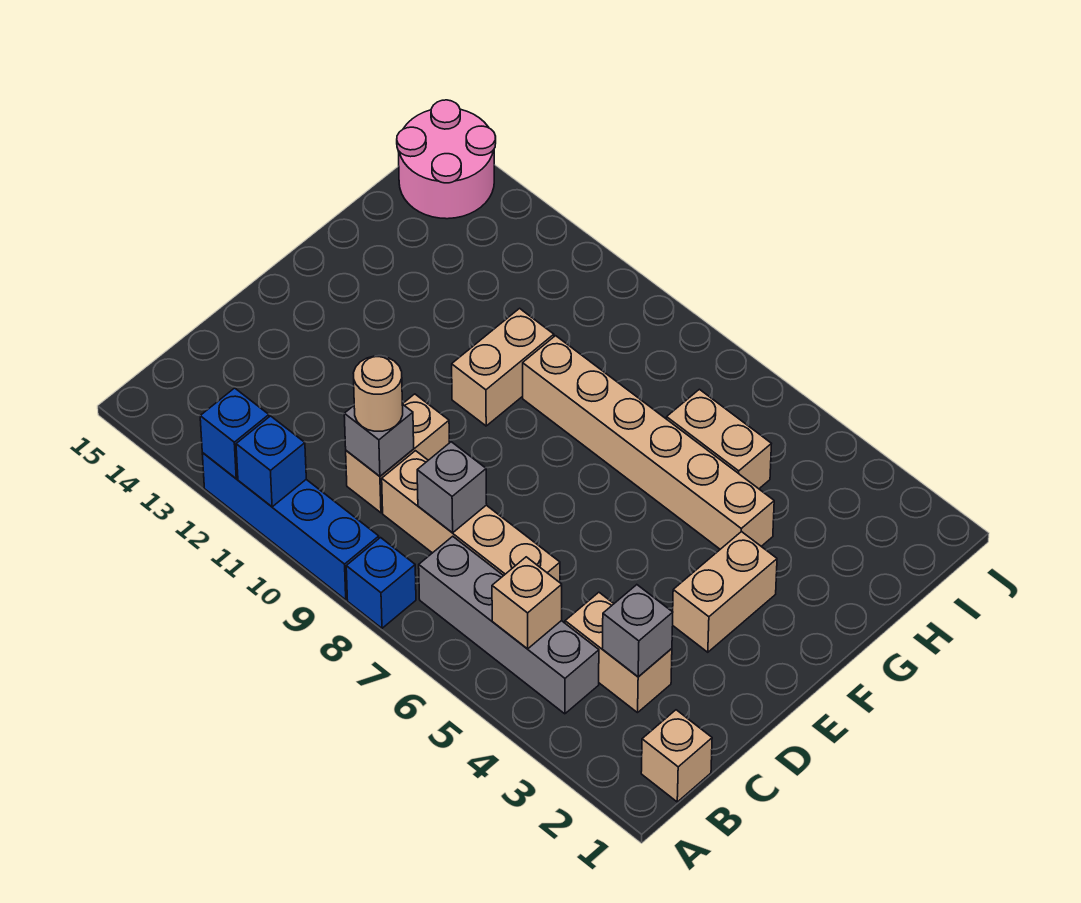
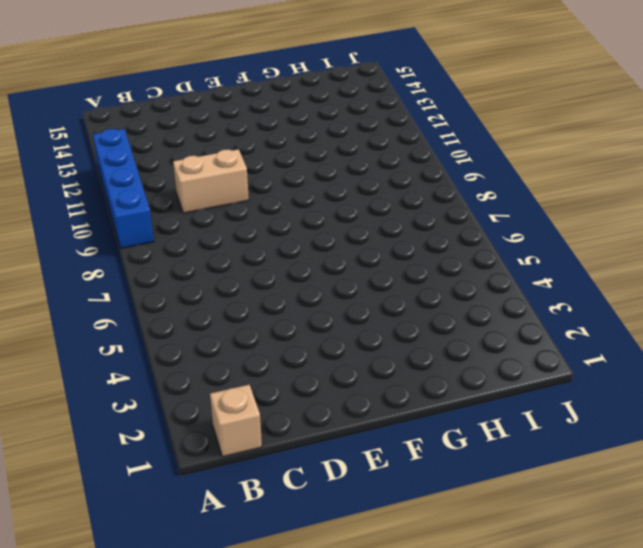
none -> blue 1x1 brick [346,538,416,628]
none -> grey 1x4 brick [419,536,599,714]
none -> tan 1x2 brick [565,592,672,713]

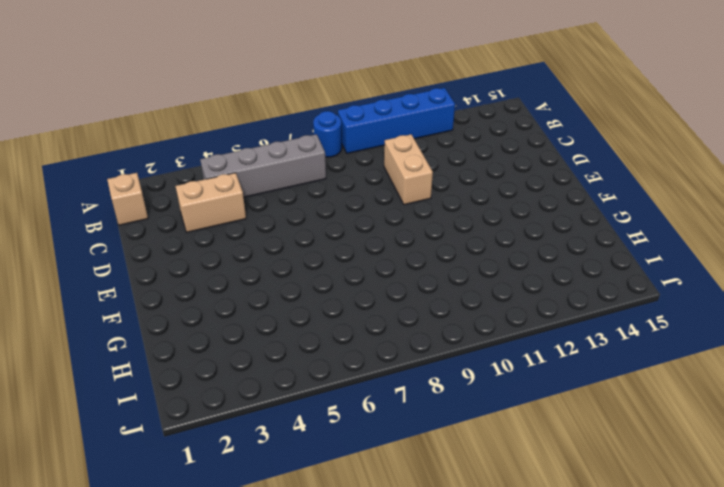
blue 1x1 round brick [313,111,342,157] -> blue 1x1 brick [346,538,416,628]
none -> tan 1x4 brick [382,451,560,582]
none -> tan 1x2 brick [673,531,777,652]
none -> tan 1x2 brick [452,308,554,426]

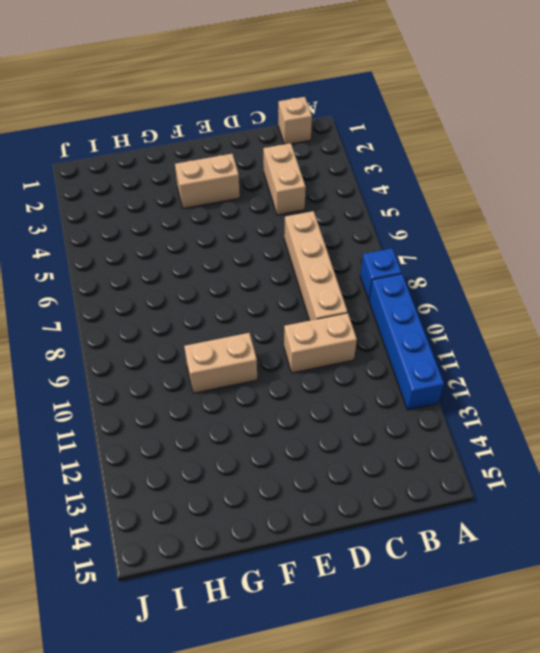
none -> grey 1x4 brick [419,536,599,714]
none -> tan 1x6 brick [523,336,774,549]
none -> tan 1x2 brick [667,389,771,489]

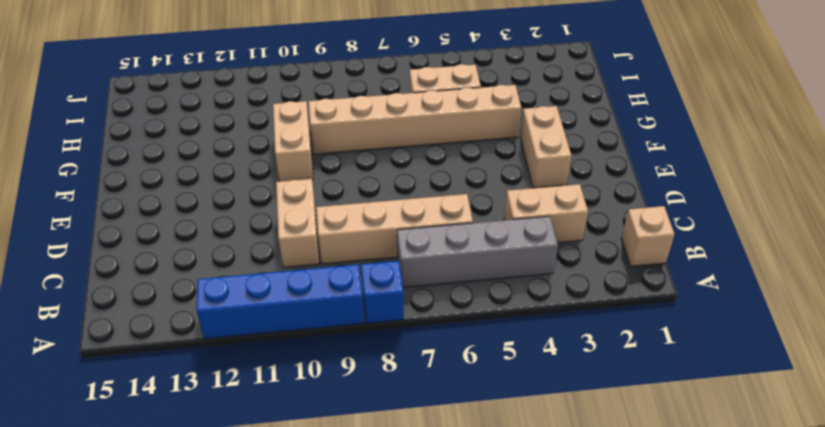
none -> pink 2x2 round brick [397,100,496,219]
none -> blue 1x1 brick [236,416,306,507]
none -> blue 1x1 brick [200,388,269,478]

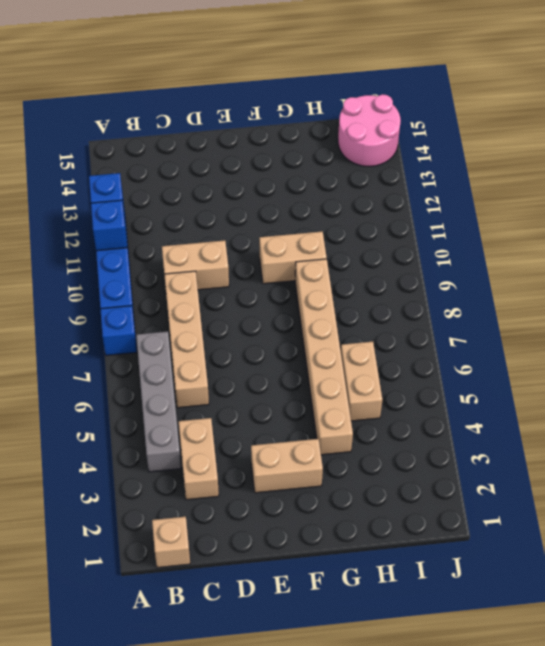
none -> tan 1x1 brick [492,557,562,649]
none -> grey 1x1 brick [602,585,673,677]
none -> grey 1x1 brick [417,442,487,533]

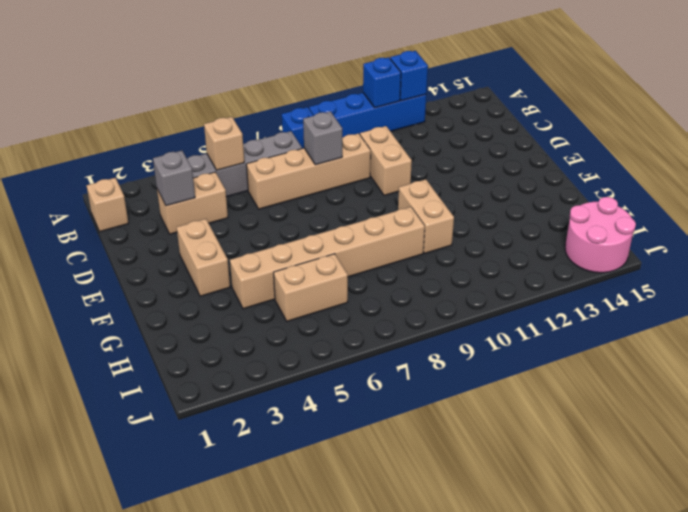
none -> grey 1x1 brick [344,404,414,476]
none -> tan 1x1 round brick [353,356,403,431]

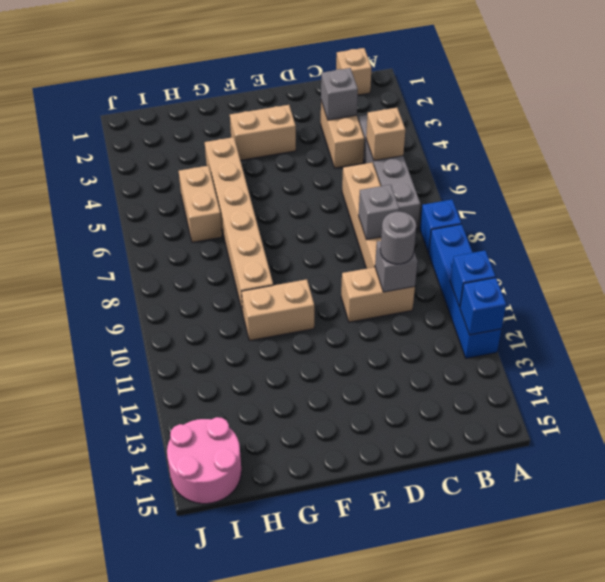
grey 1x1 round brick [380,212,416,264] -> tan 1x1 round brick [353,356,403,431]

